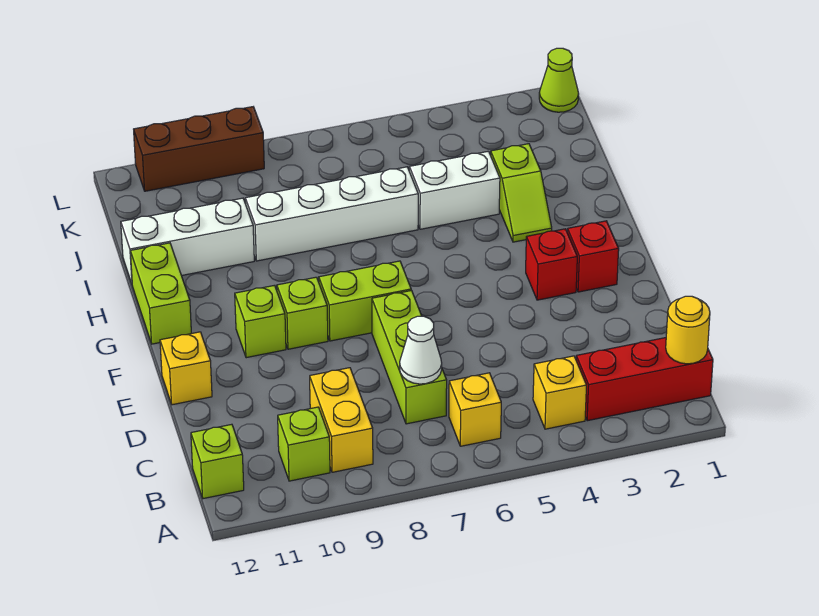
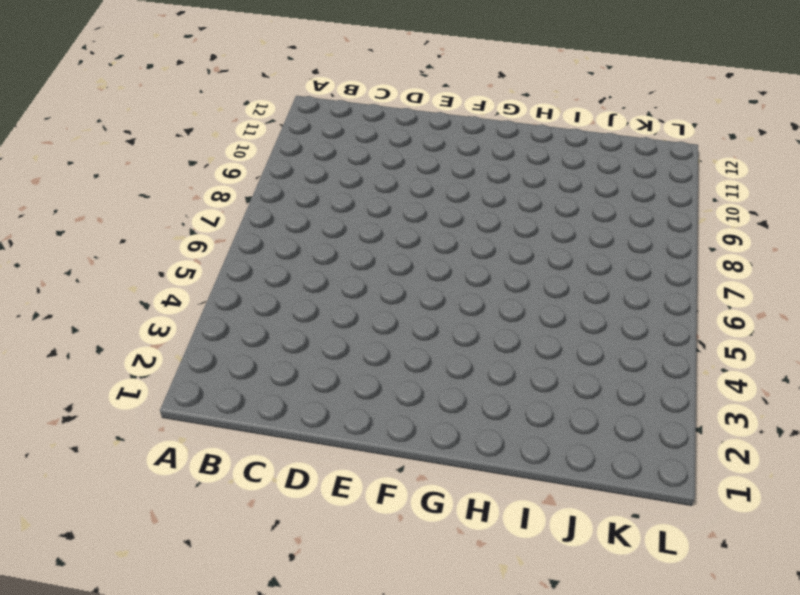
none -> red 1x3 brick [576,338,713,421]
none -> yellow 1x1 brick [533,356,587,429]
none -> yellow 1x1 brick [449,373,501,446]

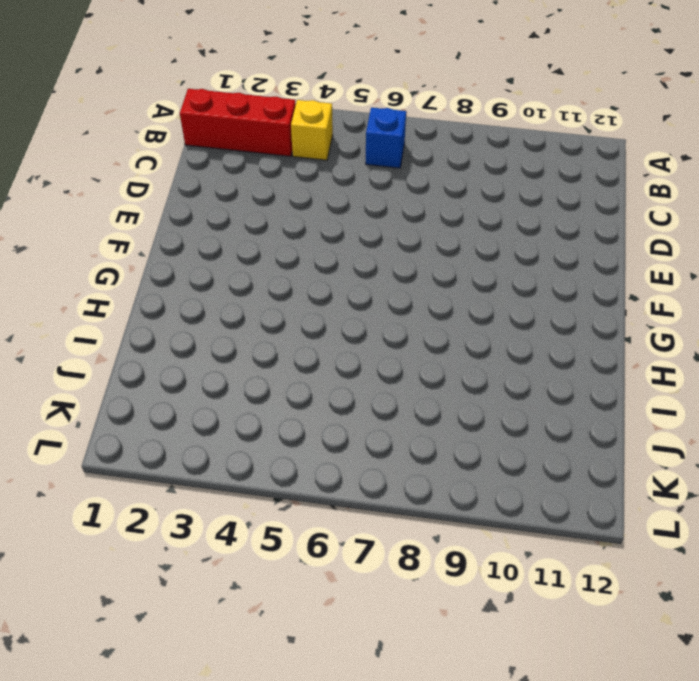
blue 1x1 brick [366,108,406,168] -> yellow 1x1 brick [449,373,501,446]
none -> yellow 1x2 brick [310,368,373,472]
none -> lime 1x1 brick [278,407,330,481]
none -> lime 1x1 brick [191,424,244,499]

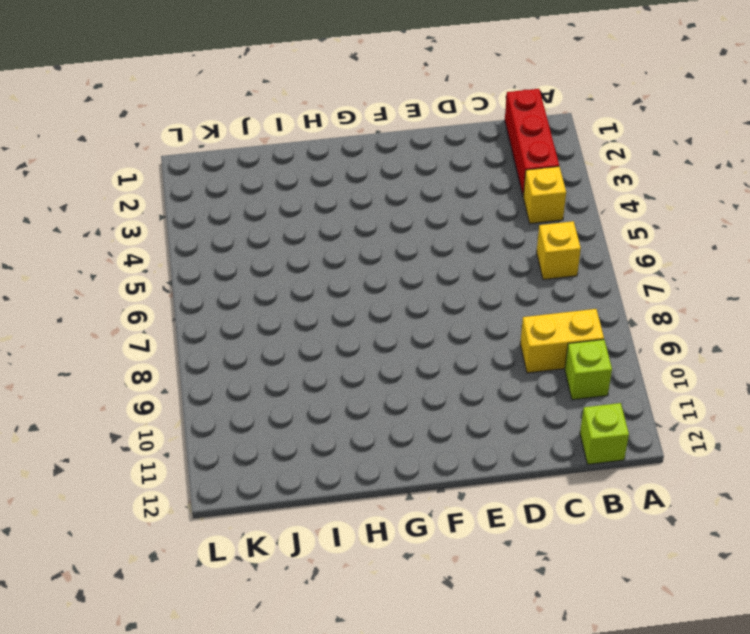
none -> lime 1x3 brick [372,290,447,424]
none -> yellow 1x1 brick [160,332,212,405]
none -> red 1x1 brick [567,221,619,292]

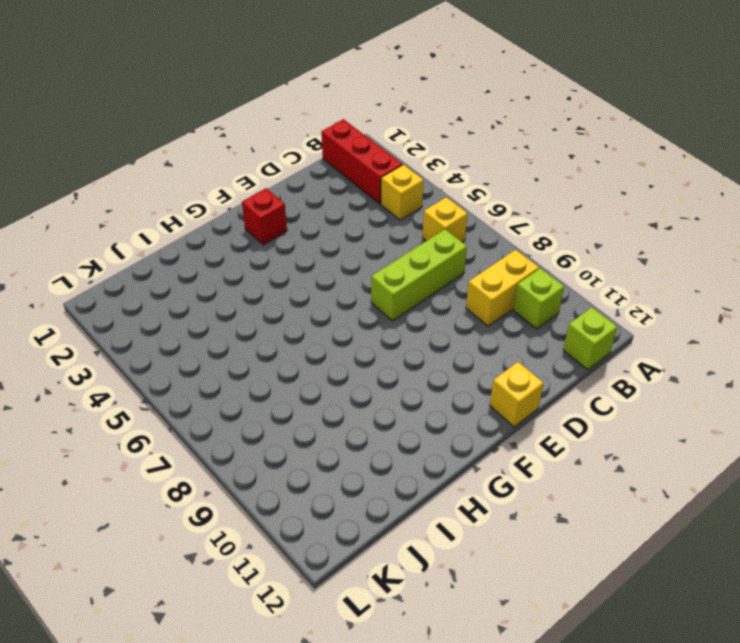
none -> red 1x1 brick [526,229,577,300]
none -> lime 1x2 brick [319,261,411,341]
none -> lime 1x1 brick [277,277,328,349]

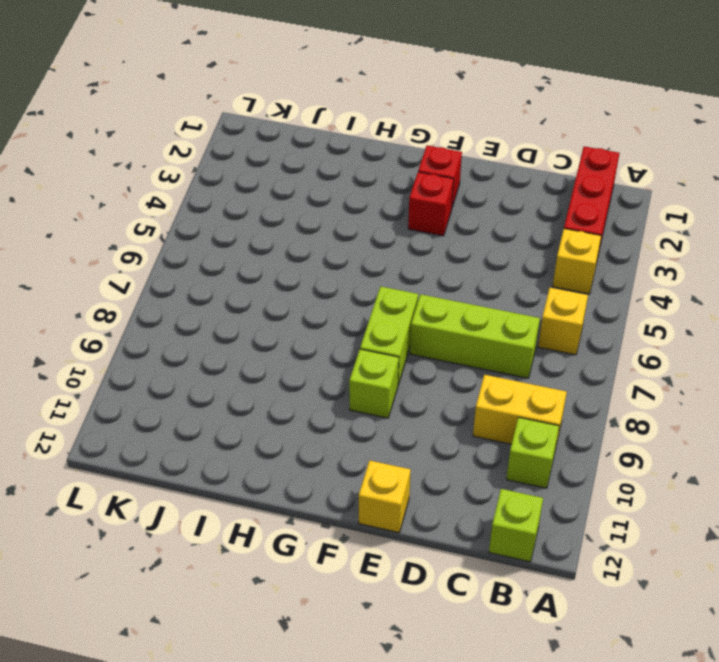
none -> lime 1x1 brick [235,285,286,358]
none -> lime 1x2 brick [130,243,191,344]
none -> lime 1x2 slope [491,144,552,242]

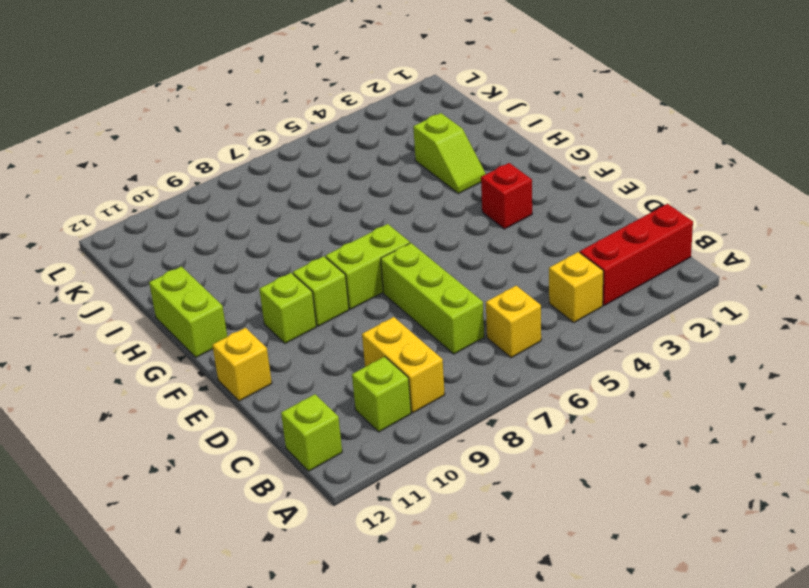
none -> red 1x1 brick [567,221,619,292]
none -> white 1x2 brick [409,151,500,229]
none -> white 1x4 brick [245,167,418,261]

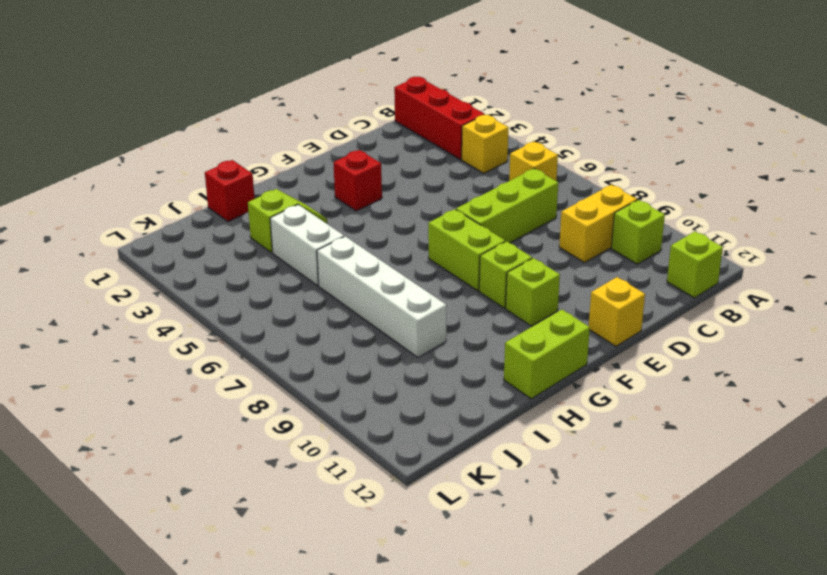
red 1x1 brick [205,160,255,222] -> red 1x1 brick moved to [567,221,619,292]
none -> white 1x3 brick [121,198,254,283]
none -> lime 1x1 cone [539,48,579,112]
none -> brown 1x3 brick [134,107,264,191]

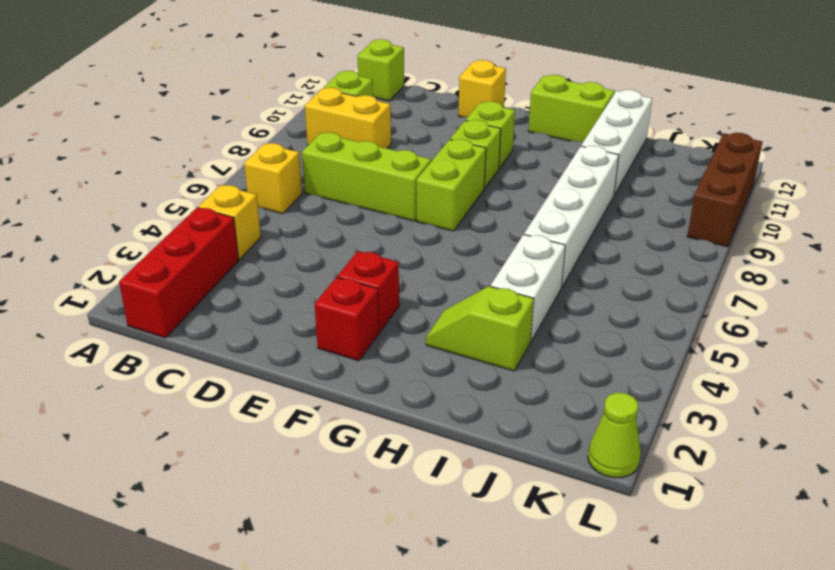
none -> yellow 1x1 round brick [666,296,710,364]
none -> white 1x1 cone [400,316,442,384]

